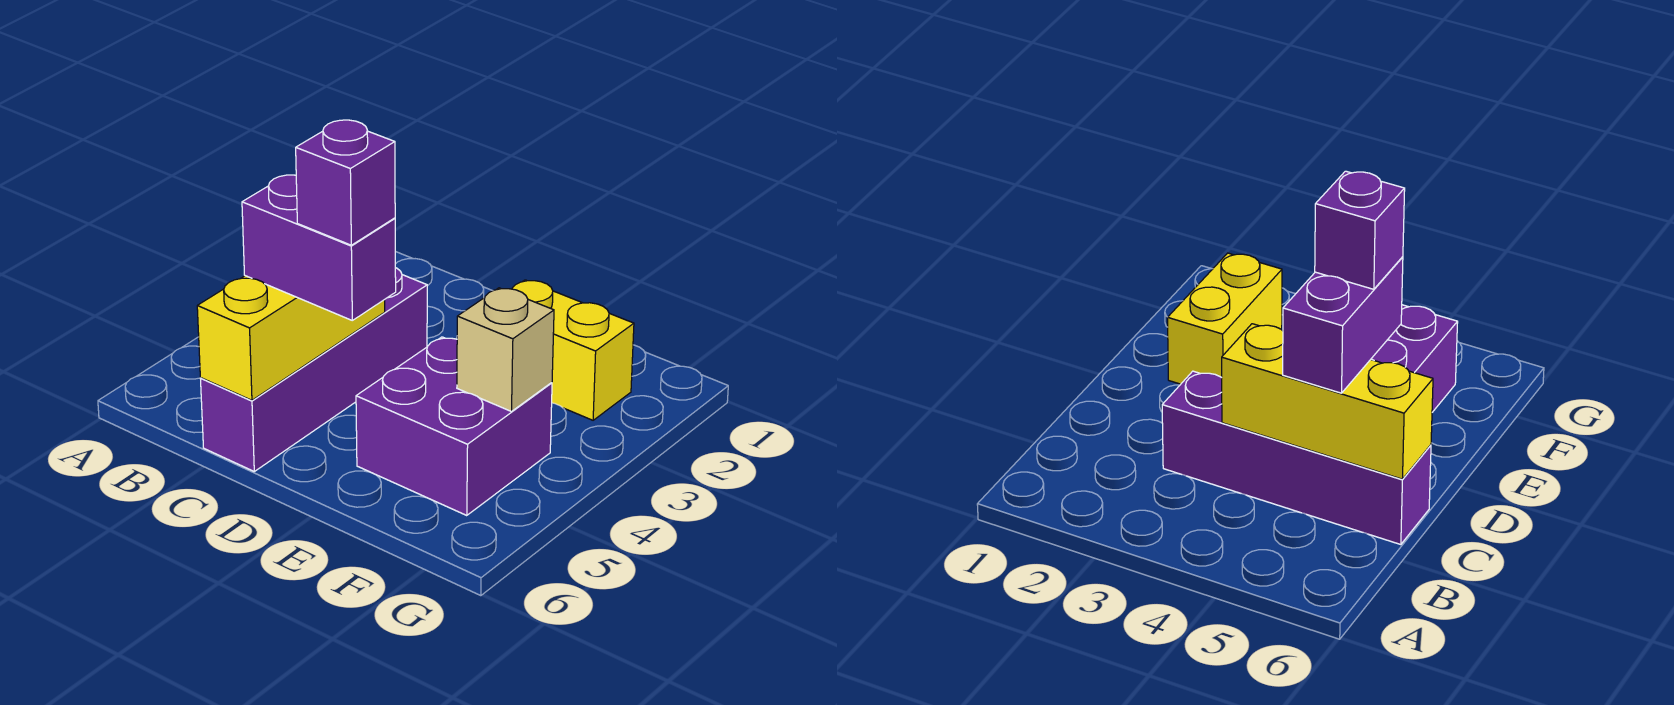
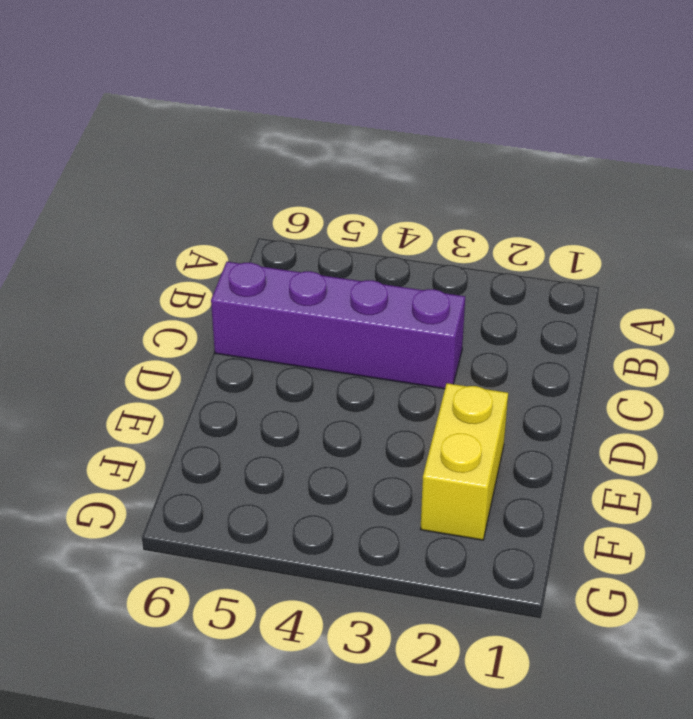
none -> purple 2x2 brick [356,337,552,516]
none -> yellow 1x3 brick [197,276,385,400]

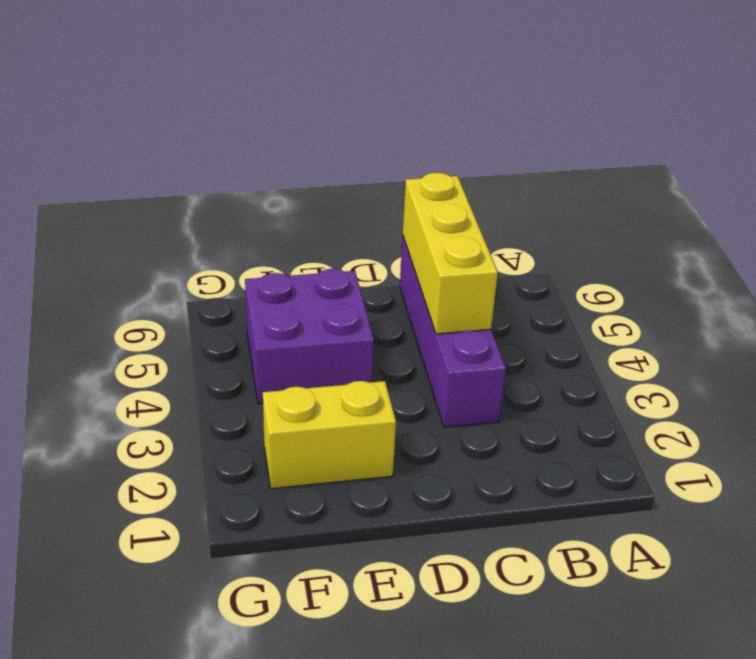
none -> tan 1x1 brick [457,288,554,412]
none -> purple 1x2 brick [242,175,396,320]

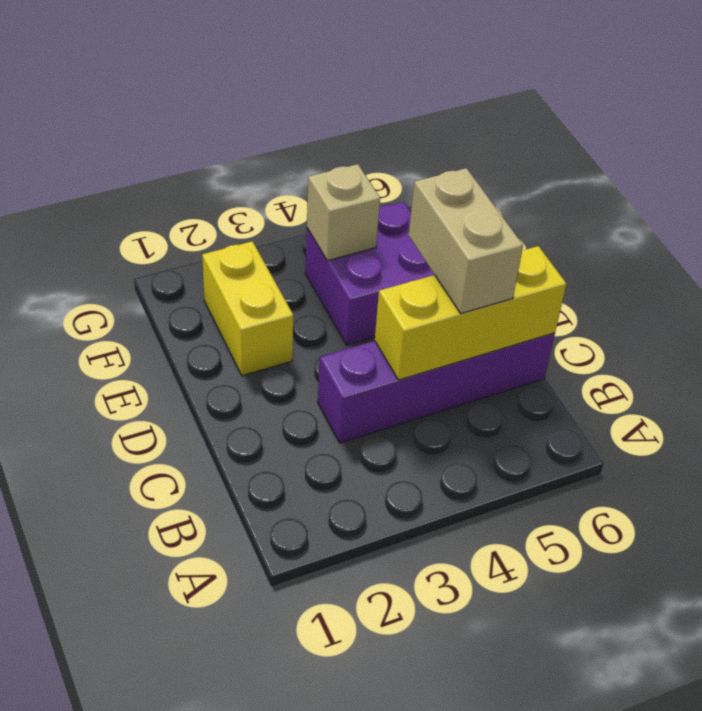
tan 1x2 brick [409,168,523,314] -> purple 1x2 brick [242,175,396,320]
none -> purple 1x1 brick [296,120,395,245]

